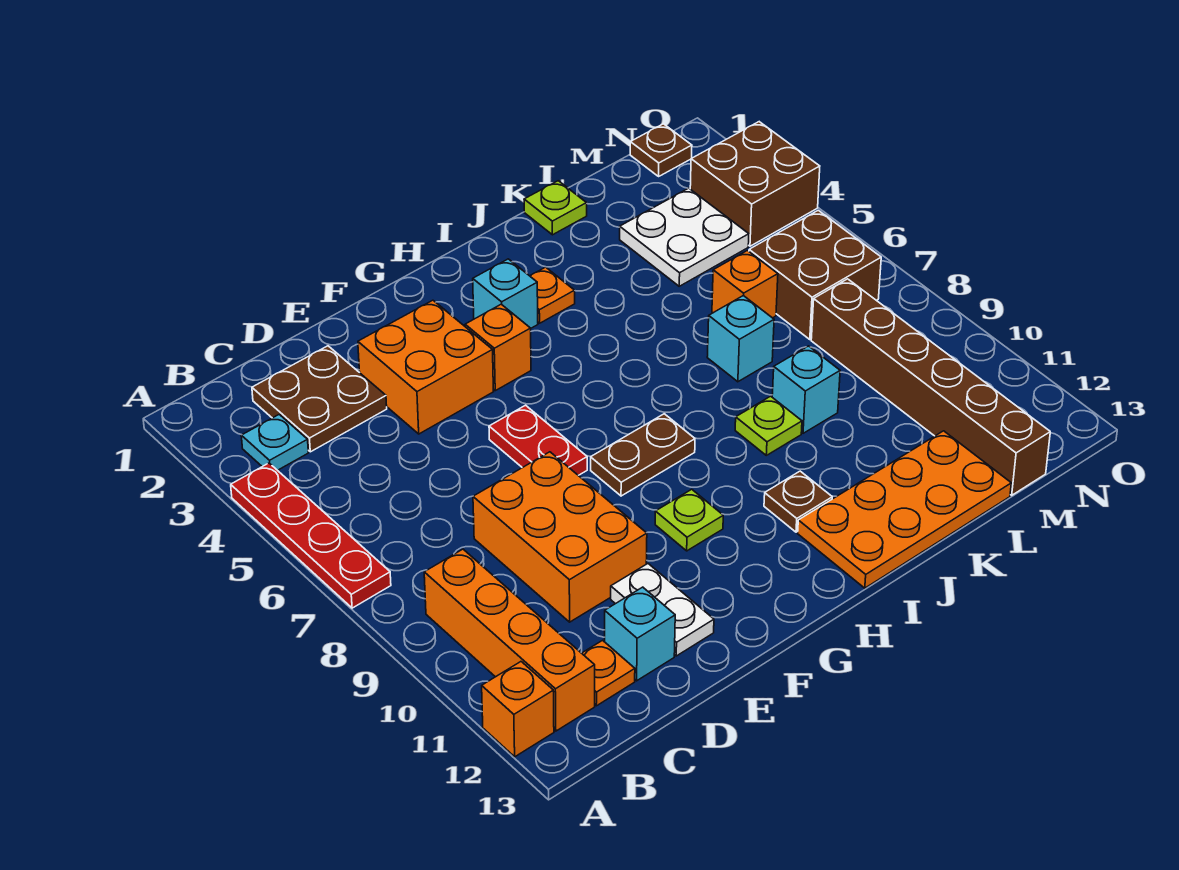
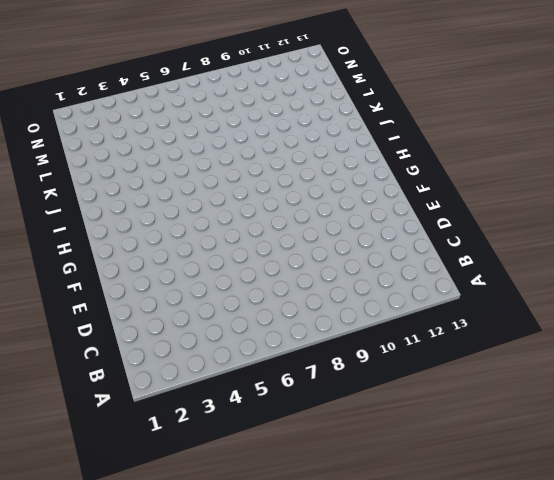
none -> red 1x4 plate [231,463,391,608]
none -> orange 1x1 brick [482,662,554,757]
none -> cyan 1x1 plate [241,414,308,470]

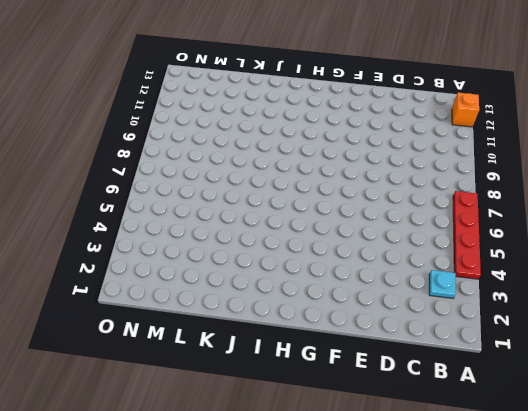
none -> orange 1x4 brick [424,549,595,731]
none -> brown 2x2 plate [252,346,387,452]
none -> orange 1x1 plate [582,640,635,706]

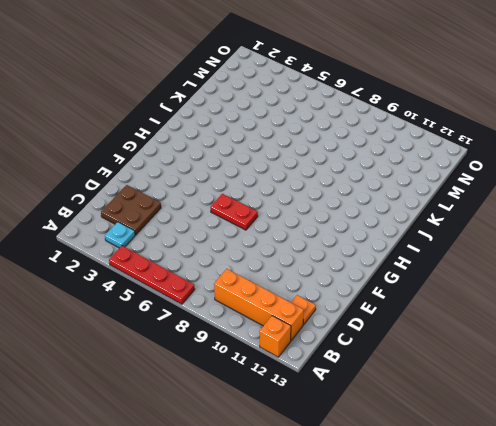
none -> orange 2x3 brick [473,452,647,622]
none -> cyan 1x1 brick [605,587,675,681]
none -> orange 2x2 brick [358,300,494,434]

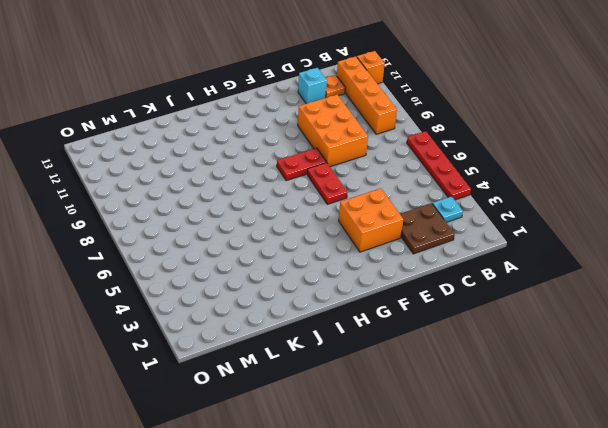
red 1x2 plate [277,148,326,181] -> brown 1x2 plate [591,414,695,496]
none -> white 1x2 plate [611,564,714,656]
none -> orange 1x1 brick [465,304,531,391]
none -> lime 1x1 plate [655,489,723,551]

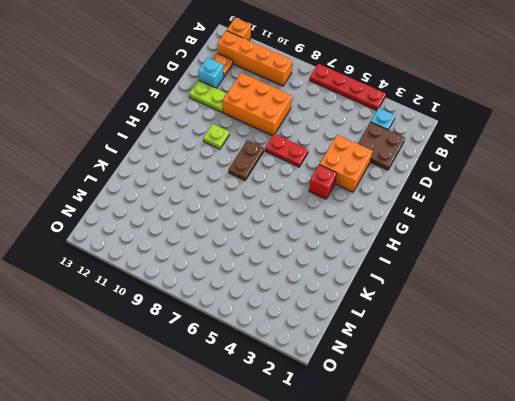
lime 1x2 plate [189,80,227,112] -> white 1x2 plate [611,564,714,656]
red 1x1 brick [309,165,336,199] -> orange 1x1 brick [465,304,531,391]
none -> cyan 1x1 brick [473,259,538,328]
none -> orange 1x1 plate [530,267,575,323]
none -> brown 1x1 plate [764,471,832,532]

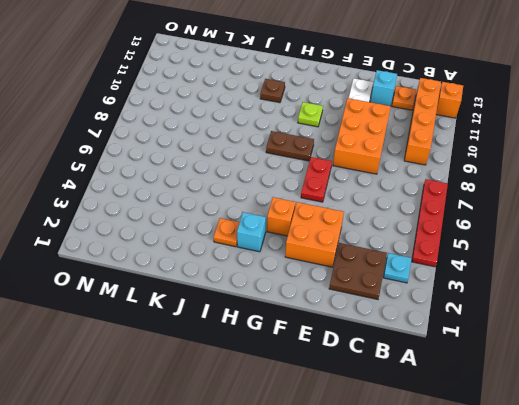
none -> orange 2x4 plate [798,431,1011,588]
none -> lime 1x1 plate [735,396,802,455]
none -> lime 1x1 plate [524,181,587,235]

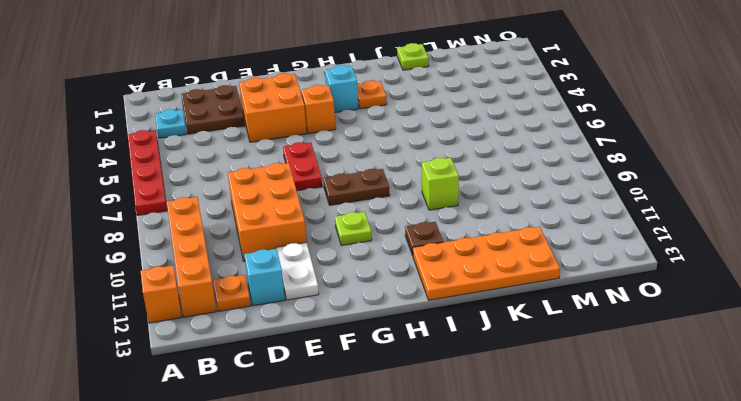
lime 1x1 brick [422,158,459,210] -> lime 1x1 plate [735,396,802,455]
none -> cyan 1x1 brick [707,296,774,382]
none -> cyan 1x1 brick [772,346,840,433]
none -> white 2x2 plate [620,188,749,286]

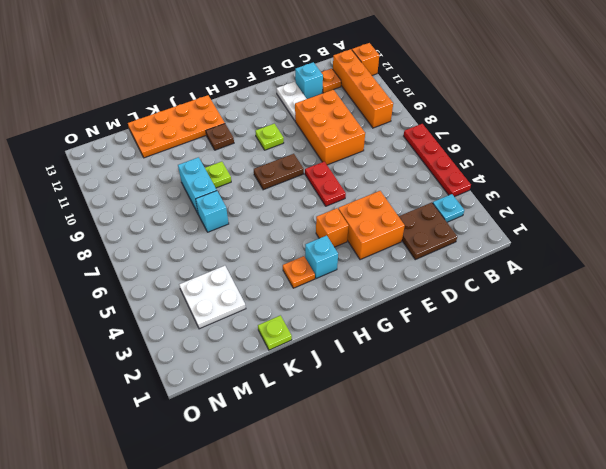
cyan 1x2 brick [178,157,217,215] -> cyan 1x1 brick [772,346,840,433]
none -> orange 1x1 brick [712,251,778,318]
none -> brown 2x2 brick [749,210,881,340]
none -> brown 1x6 brick [811,279,1050,495]

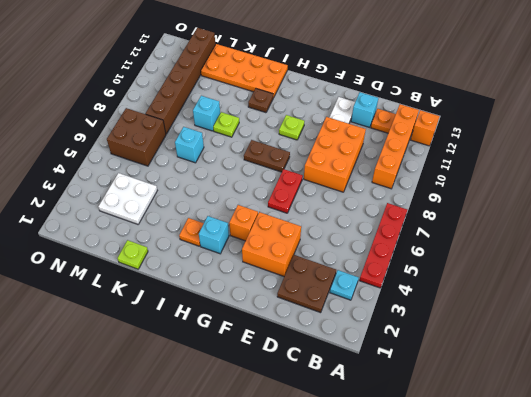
none -> orange 1x1 brick [712,251,778,318]
none -> brown 1x1 plate [630,124,692,176]
none -> brown 2x2 brick [690,122,820,246]

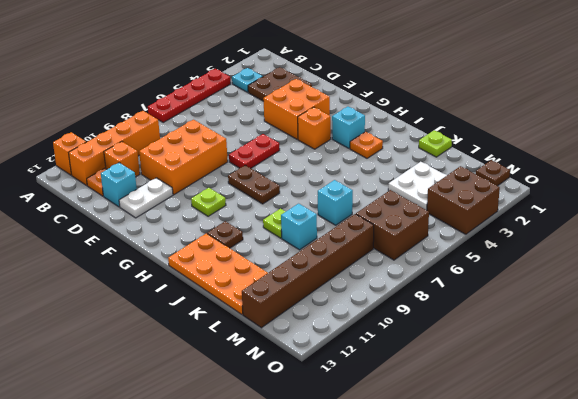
orange 1x1 brick [104,142,140,177] -> orange 1x1 brick moved to [712,251,778,318]

